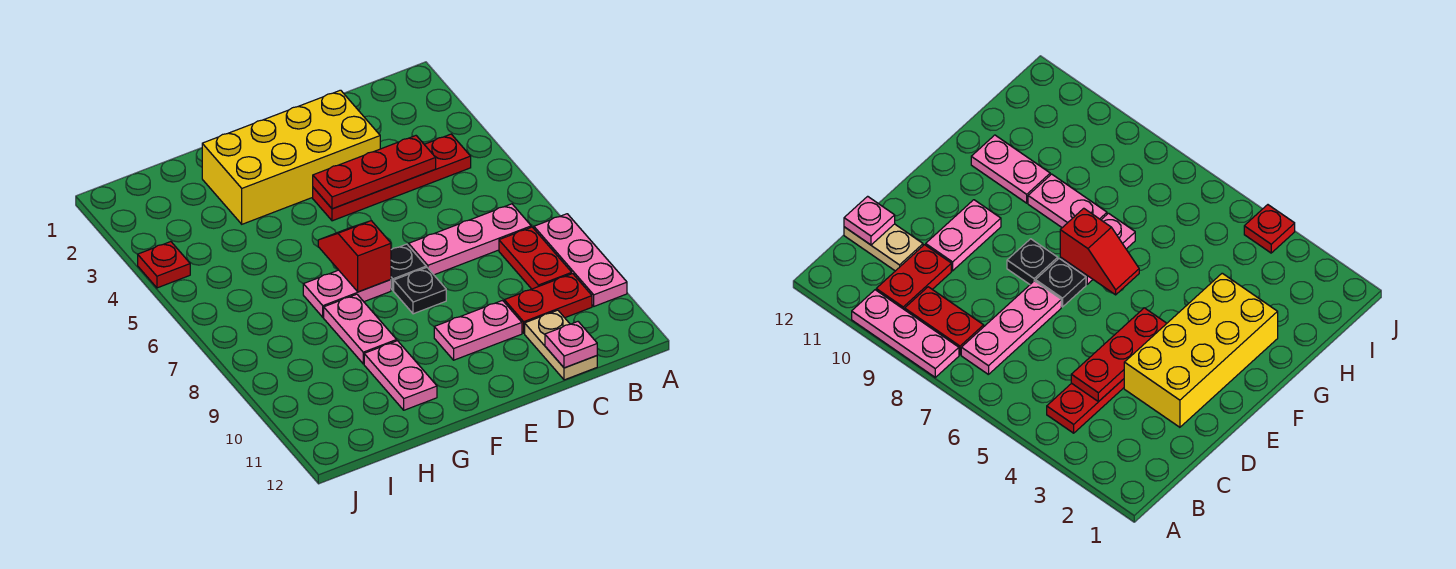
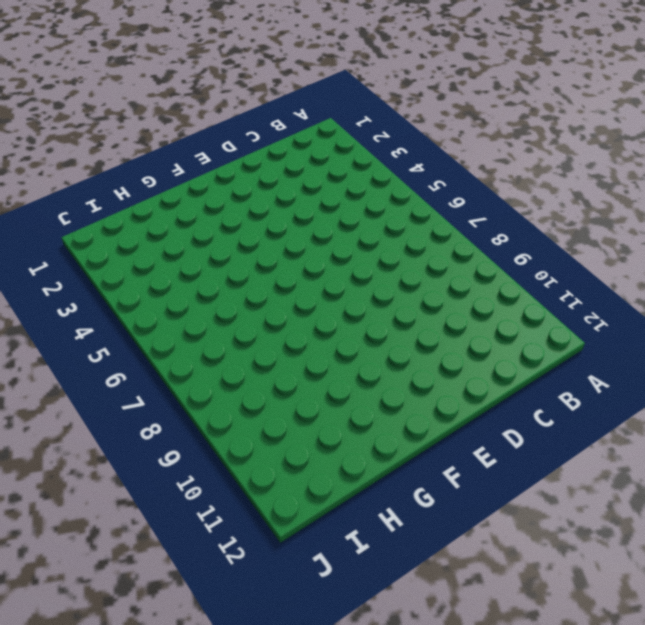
none -> pink 1x3 plate [534,214,627,306]
none -> red 1x4 plate [313,134,471,221]
none -> pink 1x3 plate [409,204,531,275]

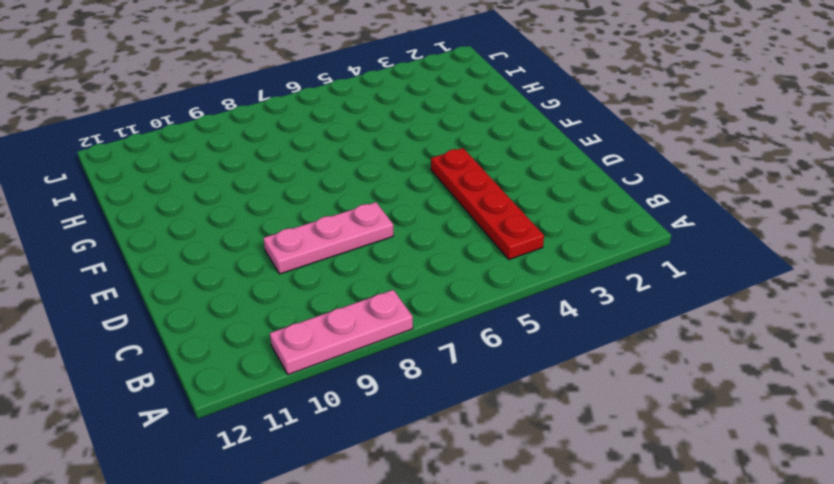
pink 1x3 plate [263,202,393,274] -> pink 1x3 plate turned to [409,204,531,275]
none -> red 1x2 plate [499,227,572,289]
none -> red 1x2 plate [504,274,592,333]
none -> tan 1x2 plate [525,310,597,380]

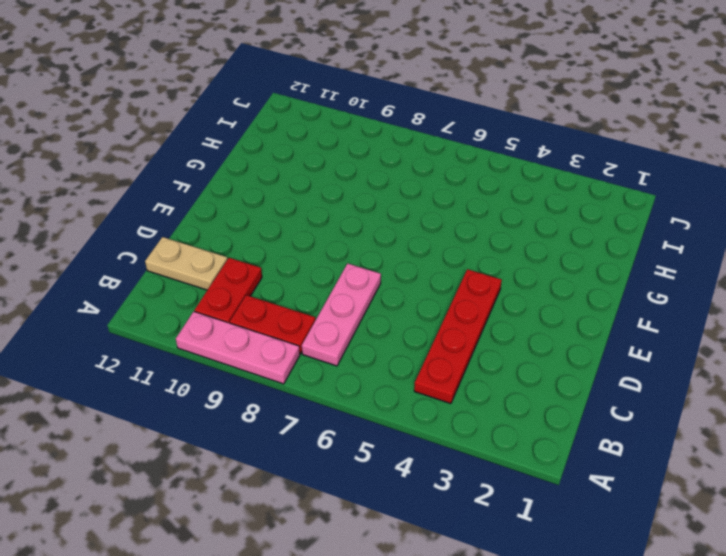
none -> yellow 2x4 brick [202,90,380,224]
none -> pink 1x2 plate [434,301,522,360]
none -> black 1x1 plate [391,244,426,290]

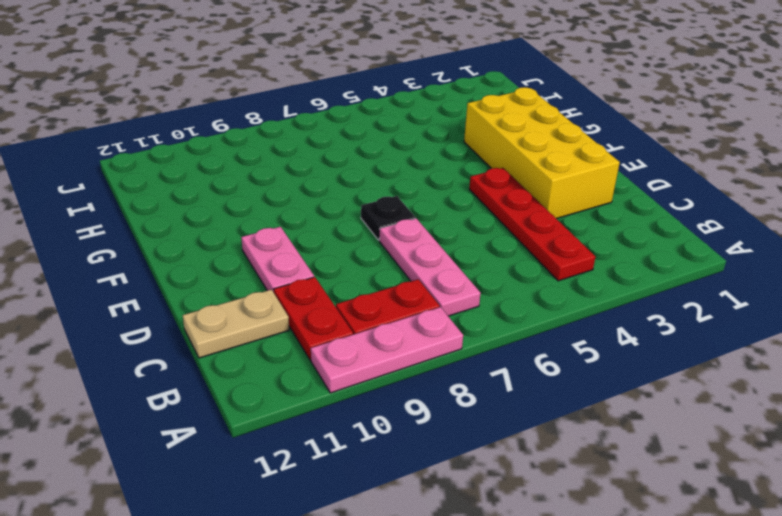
none -> black 1x1 plate [394,267,446,314]
none -> pink 1x2 plate [303,270,391,317]
none -> pink 1x2 plate [324,294,397,364]

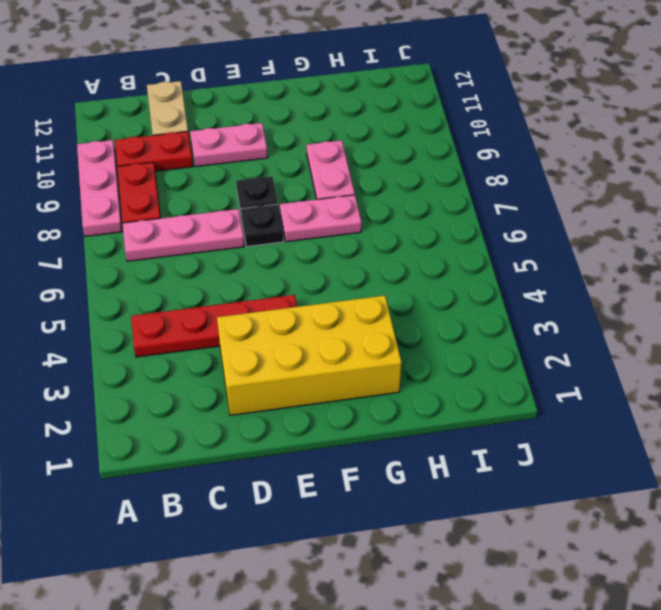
none -> pink 1x2 plate [364,341,437,410]
none -> red 1x1 plate [138,242,190,288]
none -> red 1x3 plate [313,136,436,209]

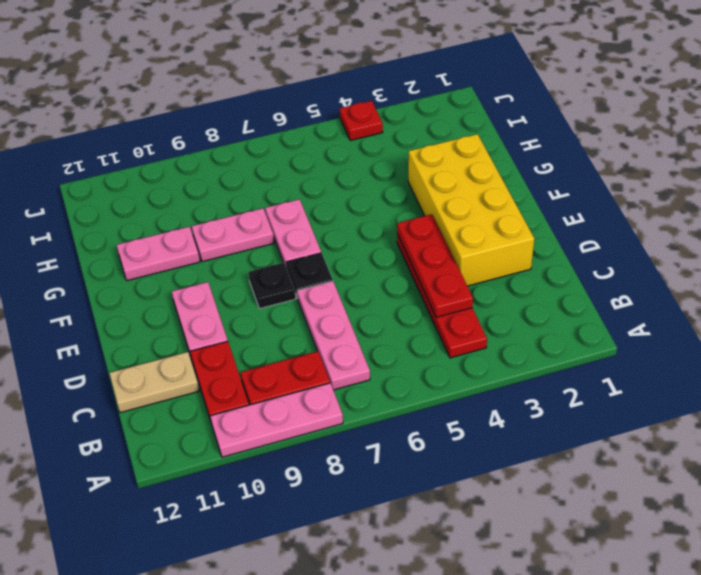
none -> pink 1x1 plate [545,322,597,368]
none -> red 1x2 slope [318,221,391,292]

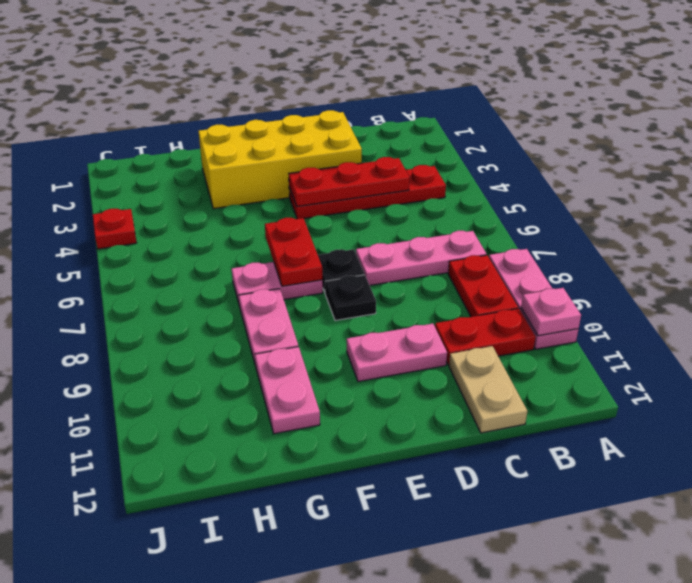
pink 1x1 plate [521,288,581,336] -> pink 1x1 plate moved to [545,322,597,368]
red 1x2 plate [265,218,322,286] -> red 1x2 slope [318,221,391,292]

